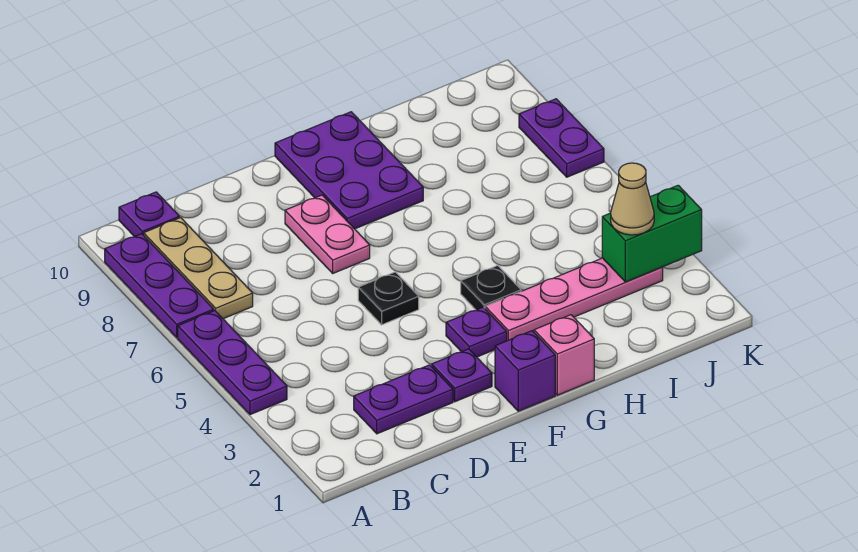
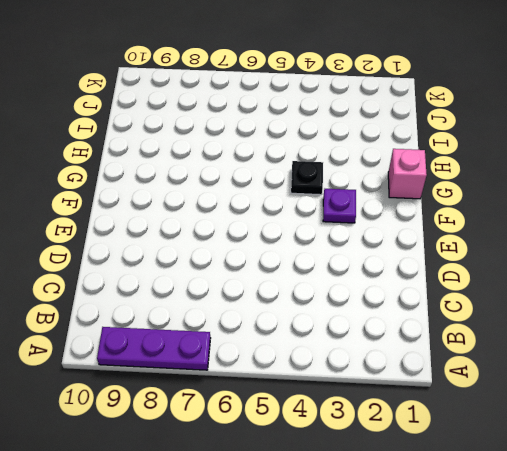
none -> purple 1x3 plate [178,311,287,415]
none -> tan 1x3 plate [144,218,253,319]
none -> purple 1x1 plate [119,192,180,236]

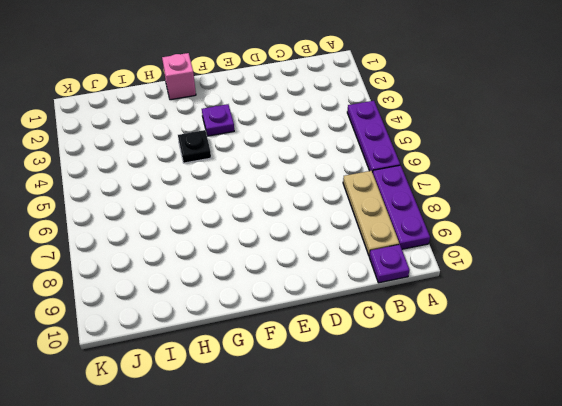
none -> purple 1x2 plate [354,365,453,434]
none -> purple 1x1 plate [432,349,492,402]
none -> black 1x1 plate [358,272,419,325]

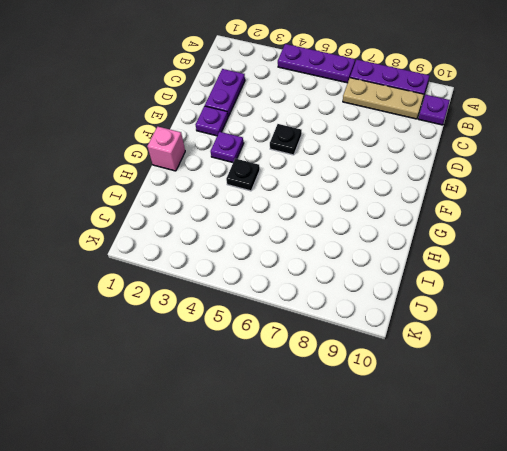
none -> pink 1x2 plate [285,195,370,273]
none -> purple 1x1 brick [495,331,555,411]
none -> purple 2x3 plate [275,112,423,229]

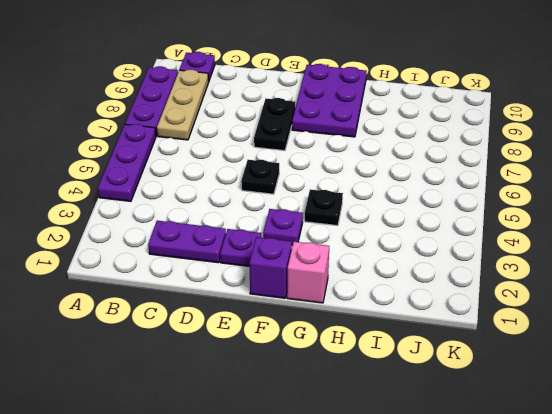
black 1x2 plate [254,98,295,151] -> pink 1x2 plate [285,195,370,273]
none -> pink 1x4 plate [485,258,663,341]
none -> purple 1x2 plate [519,99,604,177]
none -> green 1x2 brick [602,185,702,282]

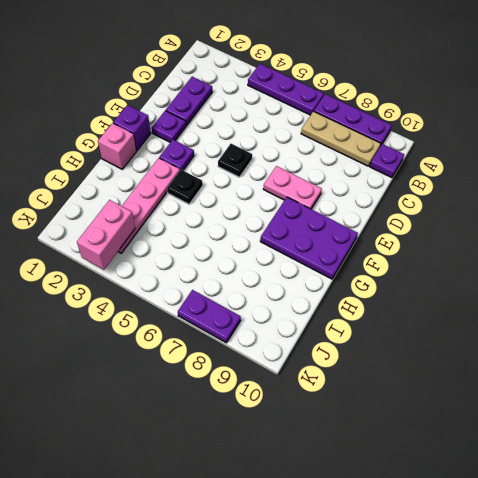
pink 1x2 brick [77,200,135,270] -> green 1x2 brick [602,185,702,282]
none -> tan 1x1 cone [611,163,654,235]

